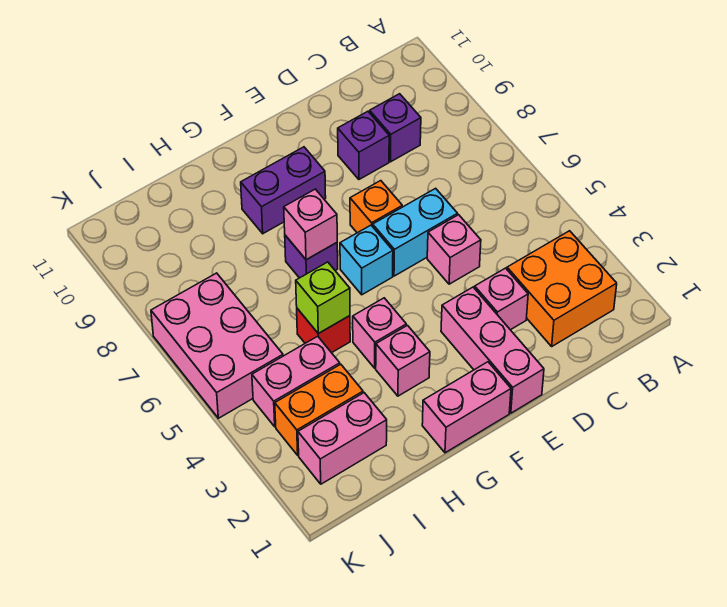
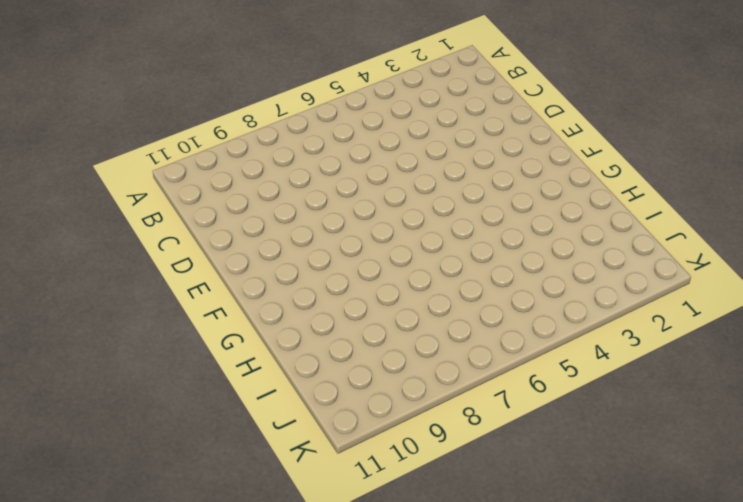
none -> orange 2x2 brick [507,231,617,346]
none -> purple 1x1 brick [370,94,421,162]
none -> pink 1x1 brick [475,268,528,330]

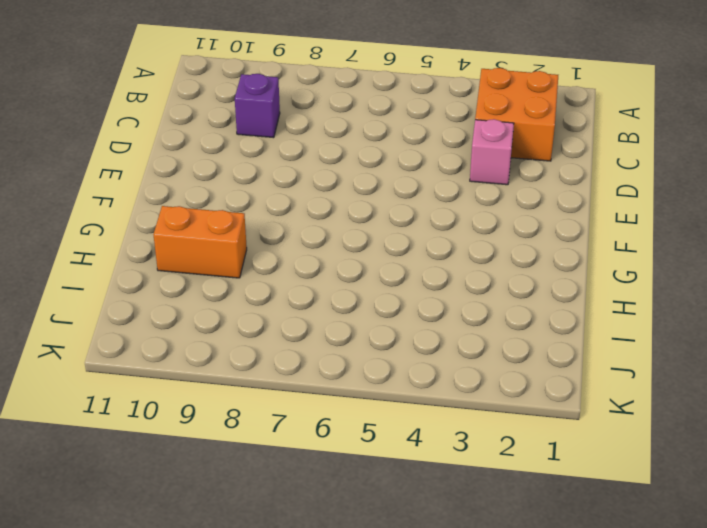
orange 1x2 brick [153,206,247,278] -> orange 1x2 brick turned to [275,364,363,455]
none -> pink 1x1 brick [427,215,481,284]
none -> cyan 1x2 brick [373,188,458,276]
none -> purple 1x1 brick [338,111,389,179]

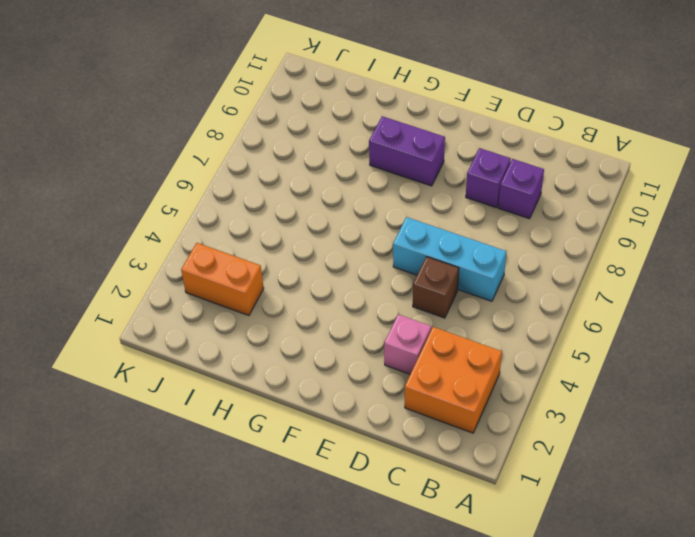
cyan 1x3 brick [393,217,506,301] -> cyan 1x2 brick [373,188,458,276]
brown 1x1 brick [413,257,459,318] -> pink 1x1 brick [427,215,481,284]
none -> pink 1x3 brick [441,287,544,413]
none -> orange 1x1 brick [350,181,402,233]
none -> pink 1x2 brick [422,362,511,453]

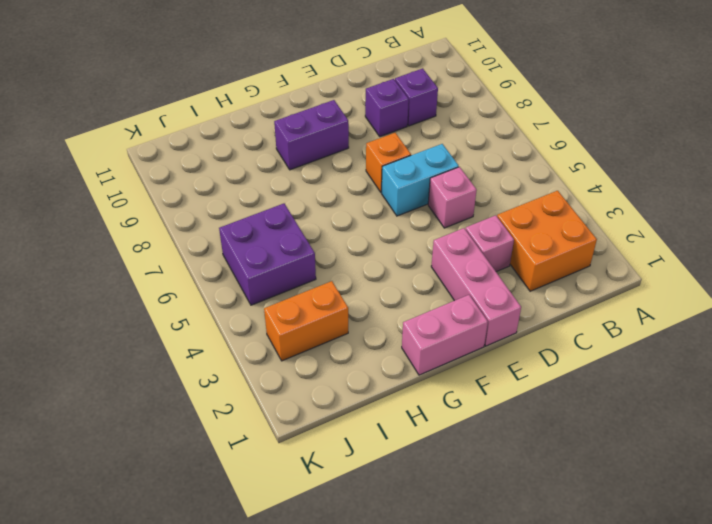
purple 2x2 brick [219,204,316,305] -> pink 2x3 brick [151,273,283,418]
none -> cyan 1x1 brick [340,225,393,295]
none -> pink 1x1 brick [376,325,430,396]
none -> pink 1x1 brick [353,298,406,368]

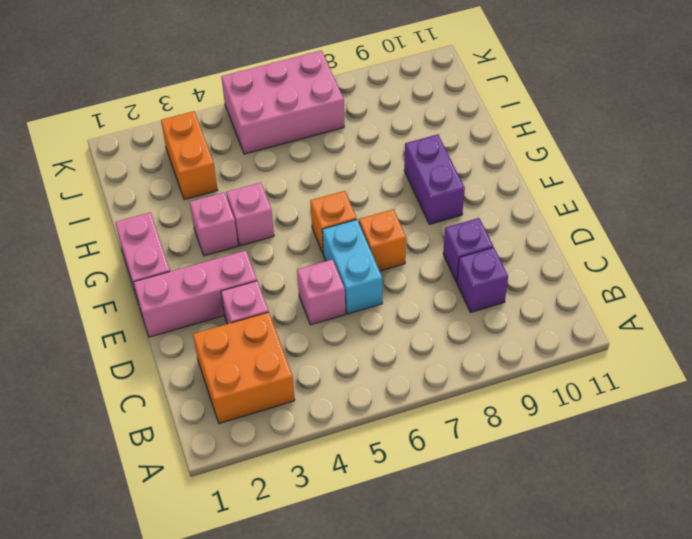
orange 1x1 brick [310,191,357,253] -> cyan 1x1 brick [340,225,393,295]
none -> purple 1x1 brick [285,235,338,278]
none -> red 1x1 brick [297,309,350,353]
none -> pink 1x2 brick [298,393,387,484]

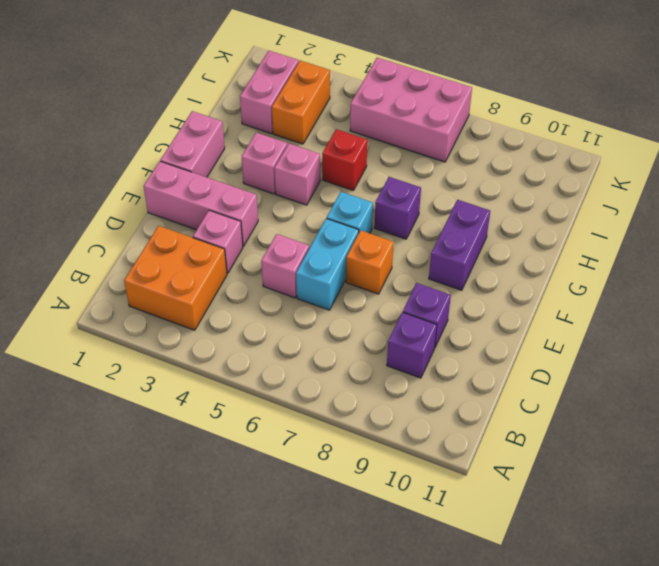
none -> pink 1x2 brick [252,336,340,427]
none -> pink 1x1 brick [284,189,337,260]
none -> lime 1x1 brick [296,262,350,334]

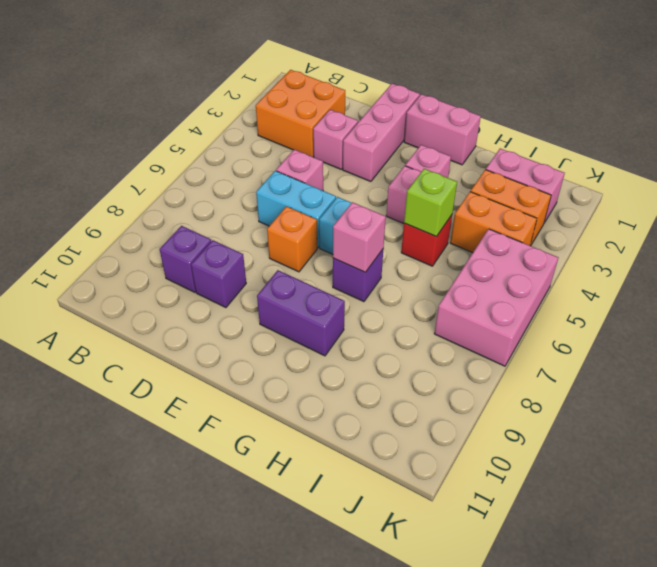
orange 1x2 brick [450,192,537,253] -> pink 1x2 brick [252,336,340,427]

